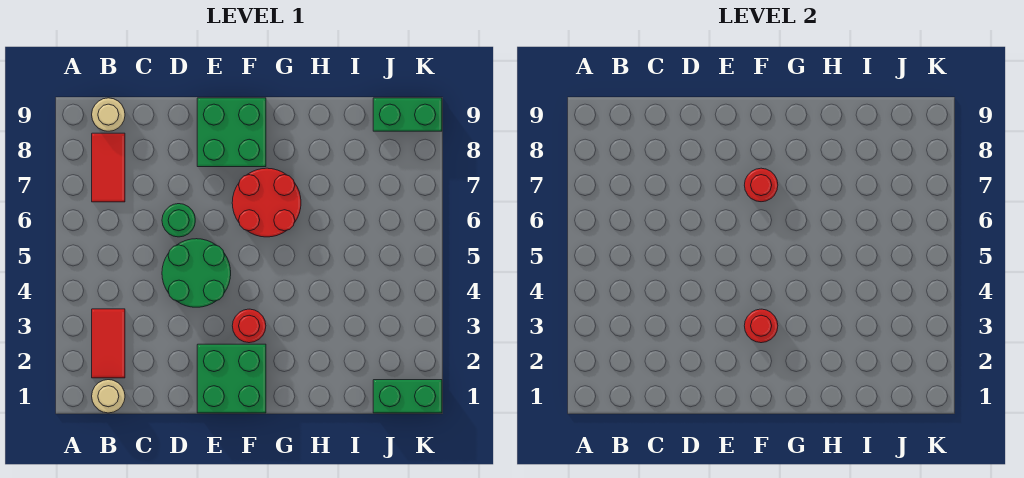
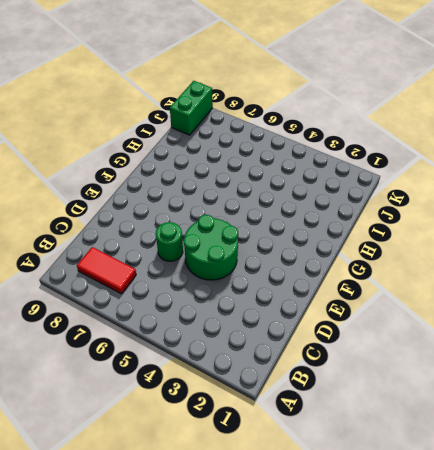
none -> tan 1x1 round brick [92,380,125,413]
none -> red 1x2 tile [92,309,125,378]
none -> tan 1x1 round brick [92,98,125,131]

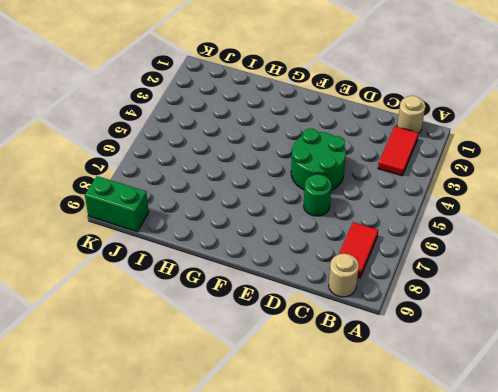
none -> green 2x2 brick [197,344,266,413]
none -> green 2x2 brick [197,98,266,167]
none -> red 1x1 round brick [232,309,266,343]

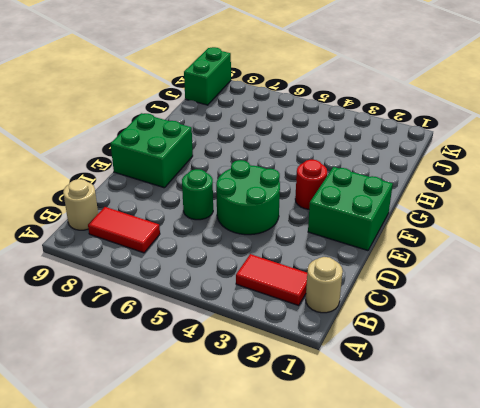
none -> red 2x2 round brick [232,168,301,237]
none -> green 1x2 brick [373,380,442,413]
none -> red 1x1 round brick [744,309,778,343]

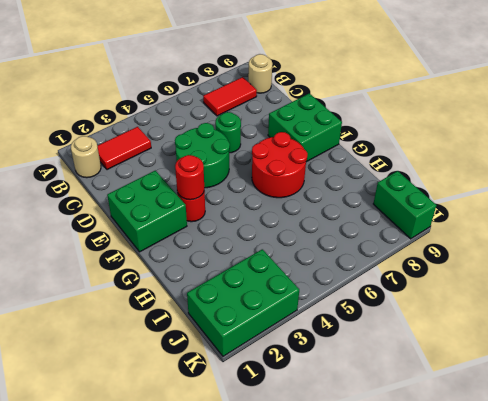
green 2x3 brick [187,249,299,356] -> green 1x2 brick [373,380,442,413]
none -> red 1x1 round brick [744,168,778,202]

